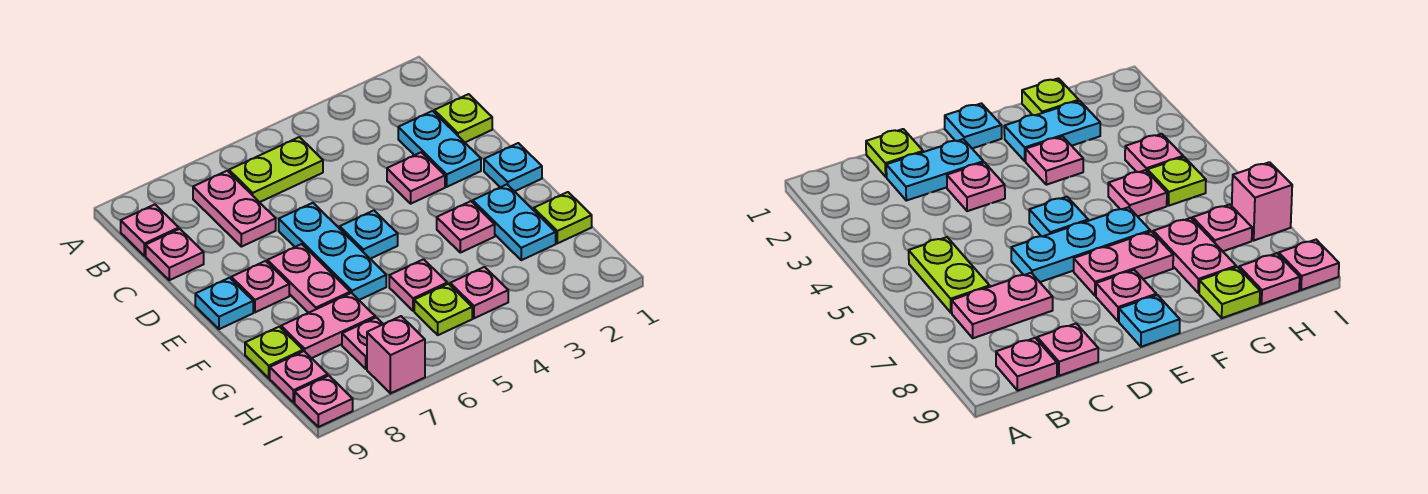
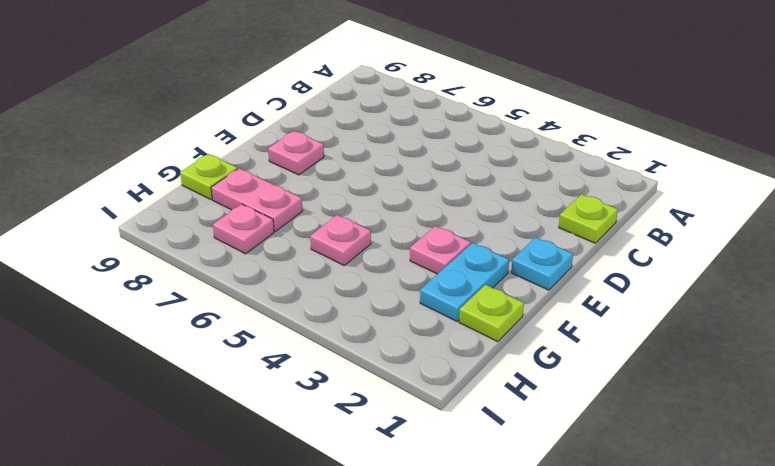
none -> lime 1x2 plate [229,137,323,202]
none -> pink 1x2 plate [193,171,276,247]
none -> pink 1x1 plate [121,205,179,256]

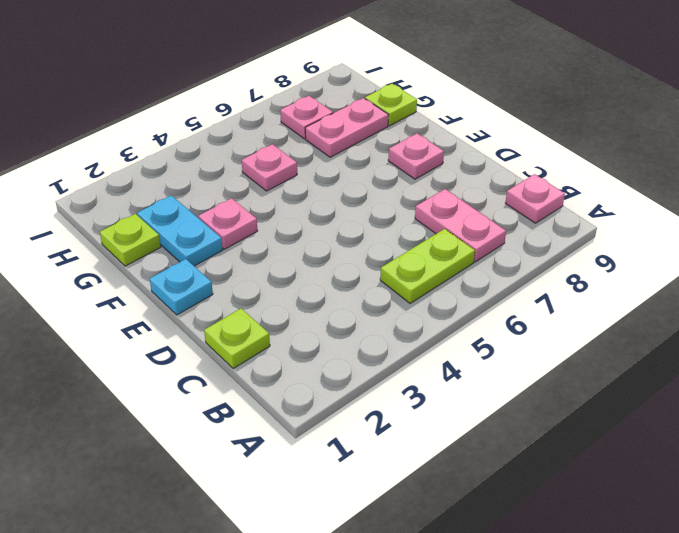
none -> cyan 1x2 plate [398,111,481,187]
none -> pink 1x1 plate [146,229,204,280]
none -> pink 1x1 plate [387,152,445,204]

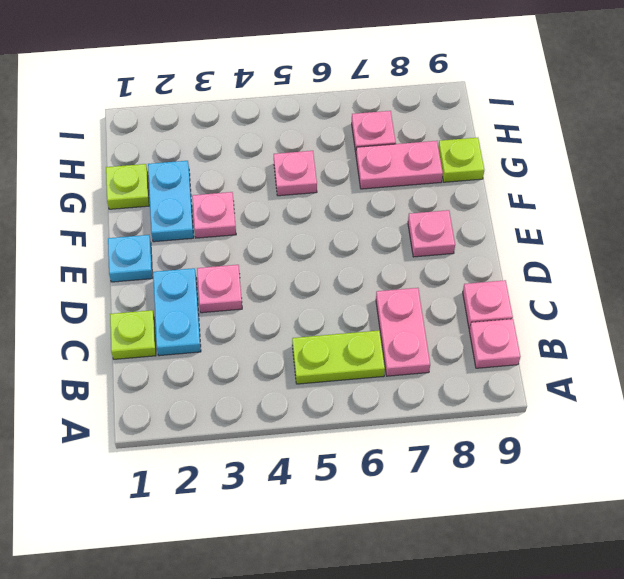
none -> cyan 1x3 plate [279,203,386,300]
none -> cyan 1x1 plate [340,210,398,259]
none -> pink 1x2 plate [267,244,350,313]

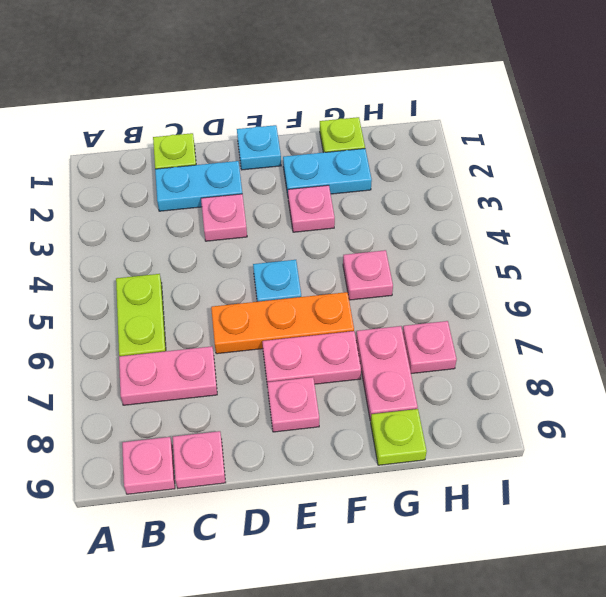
orange 1x3 plate [211,292,354,354] -> cyan 1x3 plate [279,203,386,300]
none -> cyan 1x1 plate [195,278,253,329]
none -> pink 1x1 plate [450,267,508,318]
none -> lime 1x1 plate [414,284,472,335]

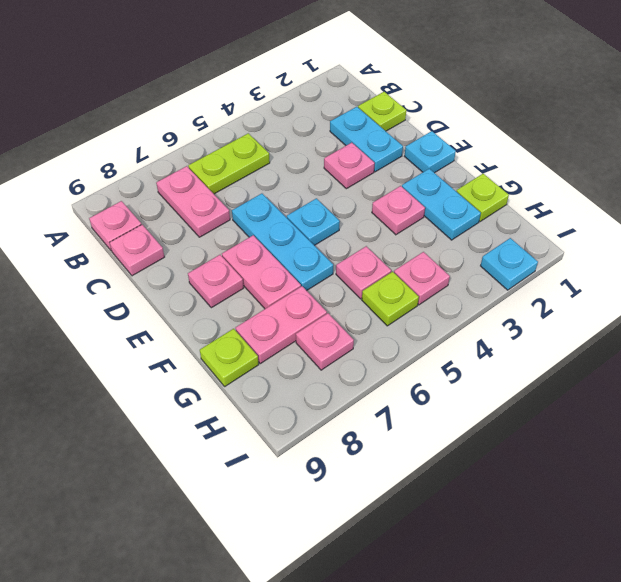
cyan 1x1 plate [481,238,538,290] -> cyan 1x1 plate moved to [195,278,253,329]
none -> pink 1x1 plate [270,351,328,403]
none -> pink 1x1 brick [367,316,425,393]
none -> pink 1x1 plate [295,376,353,427]

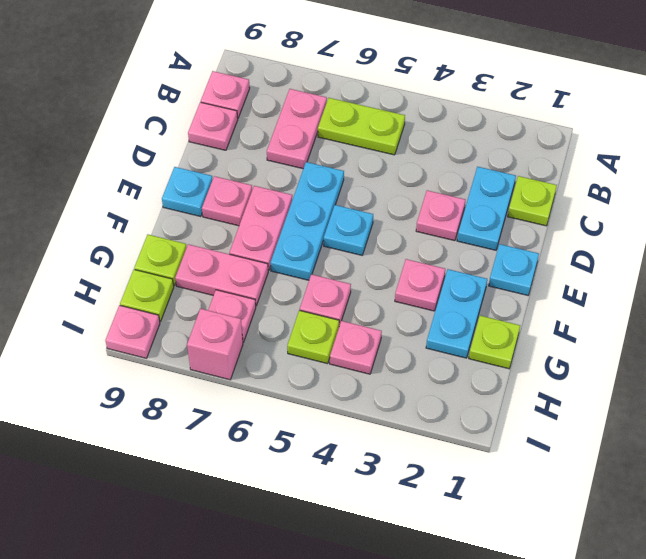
lime 1x1 plate [120,270,174,322] -> pink 1x1 plate [270,351,328,403]

